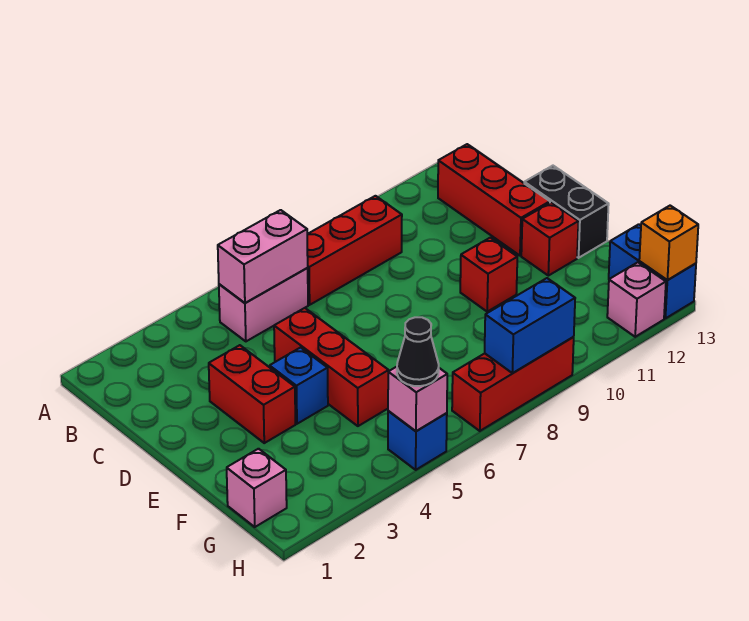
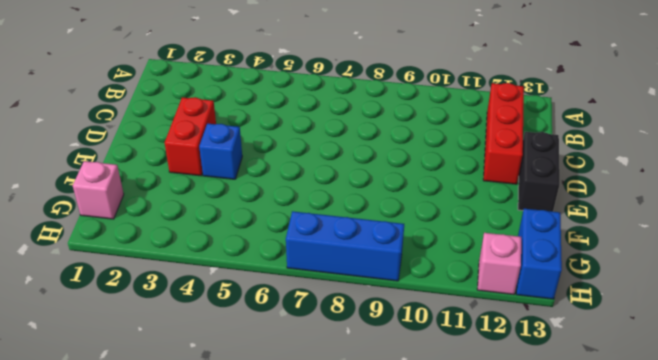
blue 1x3 brick [286,211,404,281] -> red 1x3 brick [452,337,574,431]
none -> pink 1x2 brick [219,268,308,341]
none -> red 1x3 brick [307,196,402,305]
none -> red 1x3 brick [274,308,389,426]

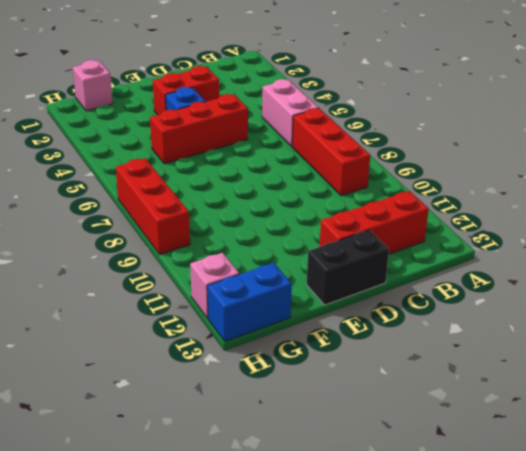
none -> red 1x1 brick [460,238,517,312]
none -> red 1x1 brick [521,202,578,276]
none -> blue 1x1 brick [388,411,447,470]

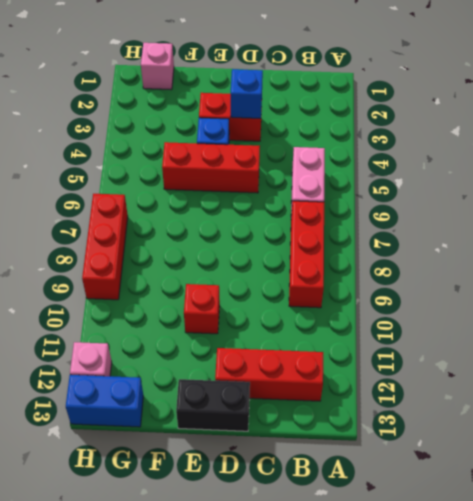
blue 1x1 brick [230,69,263,119] -> blue 1x1 brick moved to [388,411,447,470]
none -> red 1x1 brick [521,202,578,276]
none -> pink 1x2 brick [218,210,308,303]
none -> pink 1x1 brick [388,367,447,431]

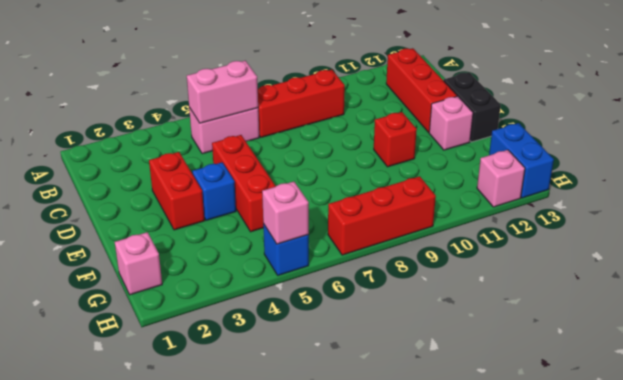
pink 1x1 brick [429,96,473,150] -> red 1x1 brick [521,202,578,276]
none -> blue 1x2 brick [485,278,575,373]
none -> orange 1x1 brick [639,206,698,280]
none -> black 1x1 cone [397,317,439,386]

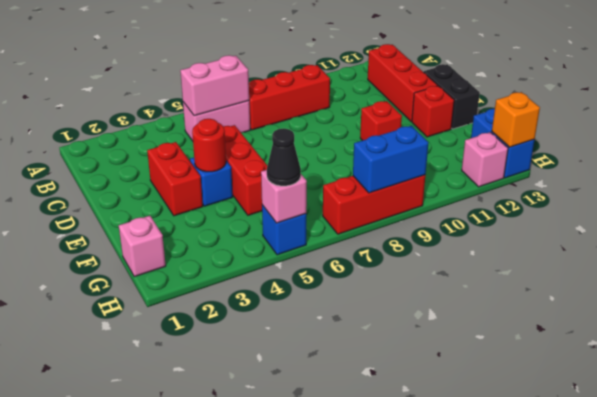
red 1x1 round brick [192,119,226,172] -> none

